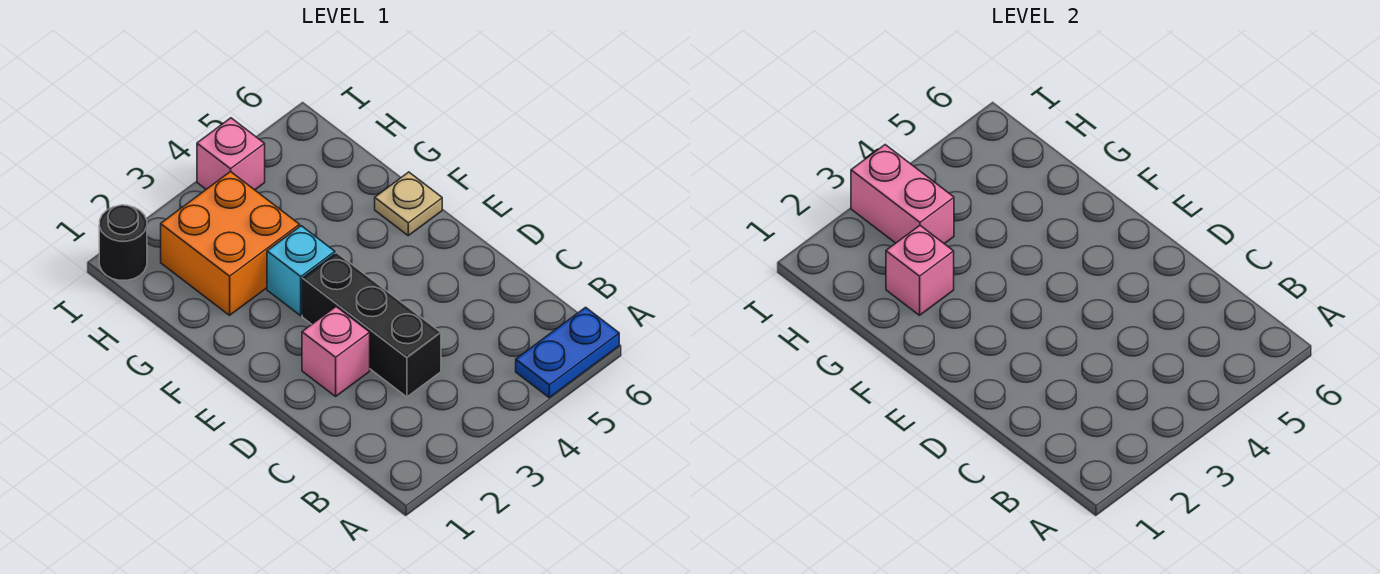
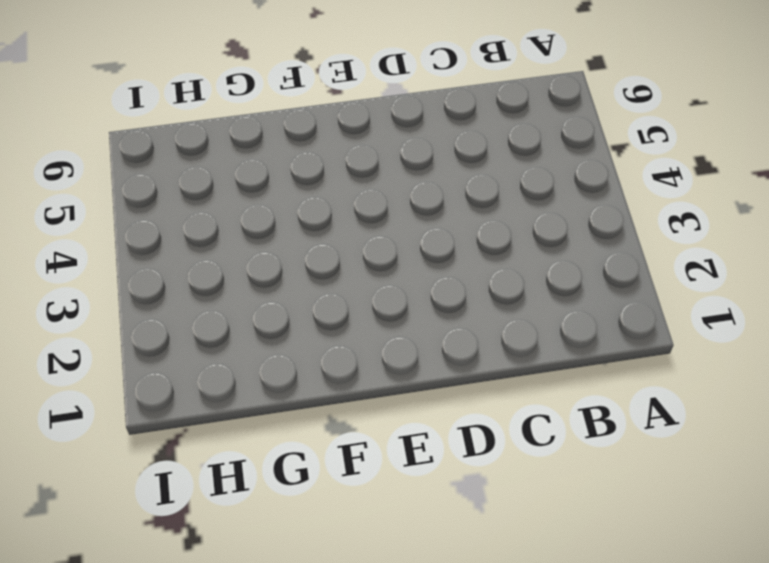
none -> blue 1x2 plate [516,307,619,397]
none -> black 1x3 brick [302,253,441,397]

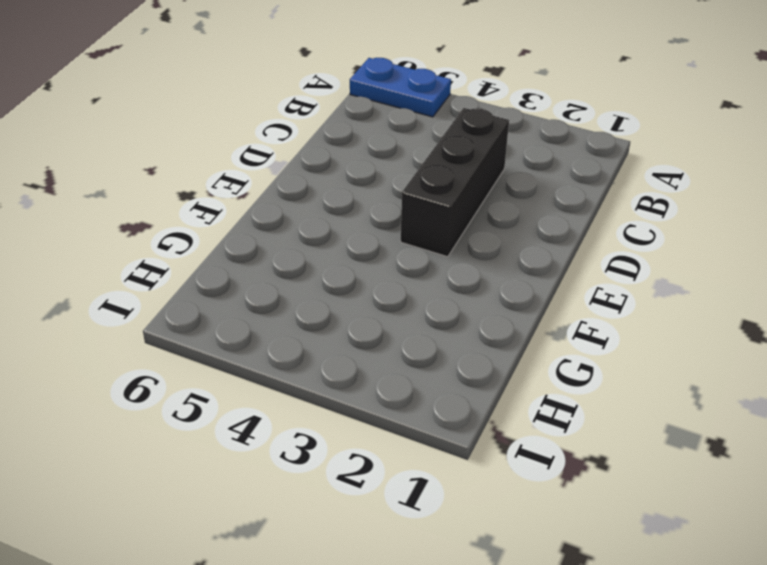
none -> pink 1x1 brick [302,307,370,396]
none -> cyan 1x1 brick [267,226,335,316]

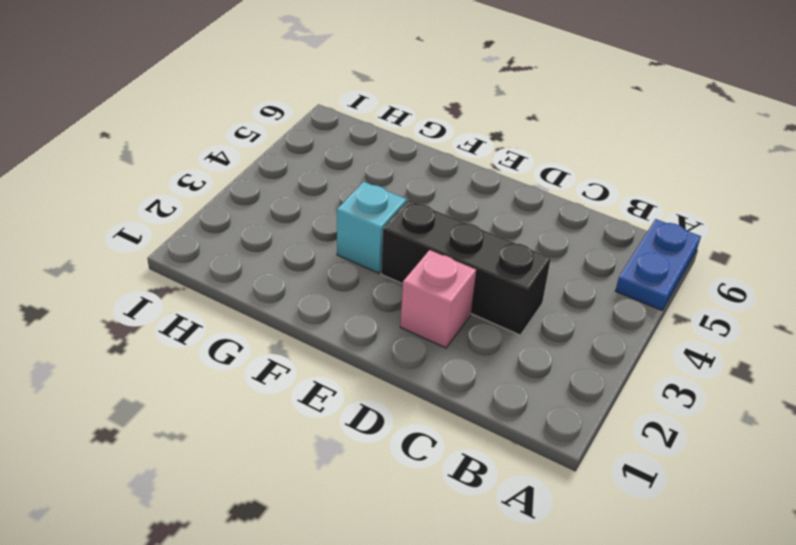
none -> tan 1x1 plate [375,172,442,236]
none -> orange 2x2 brick [161,171,300,315]

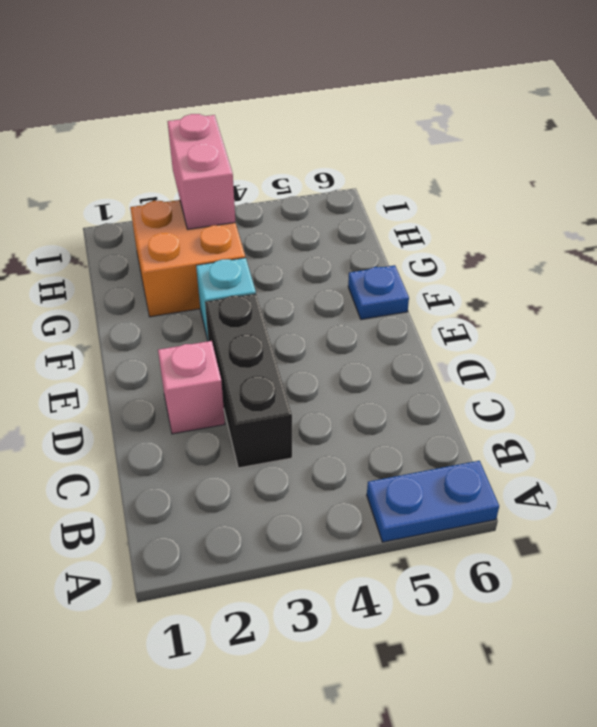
blue 1x1 plate [348,265,409,319] -> tan 1x1 plate [375,172,442,236]
none -> black 1x1 round brick [99,205,147,280]
none -> pink 1x1 brick [197,118,265,190]

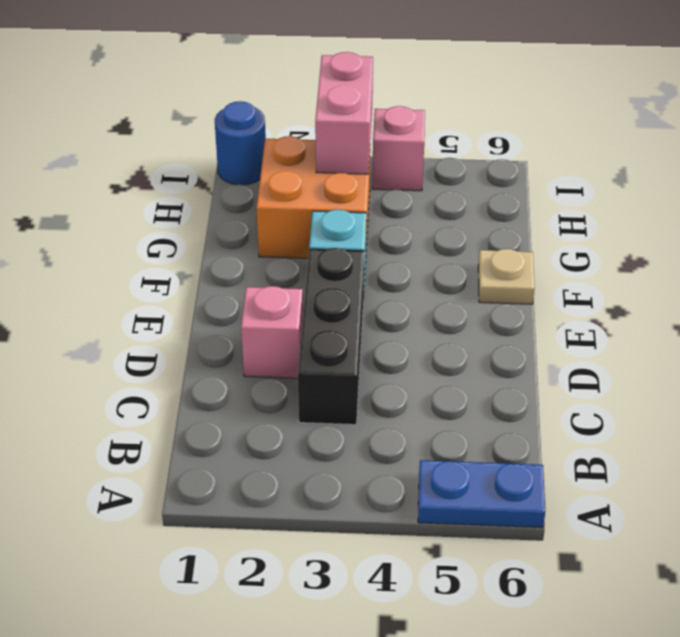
blue 1x1 round brick [215,101,266,185] -> black 1x1 round brick [99,205,147,280]
none -> pink 1x1 brick [886,226,954,315]

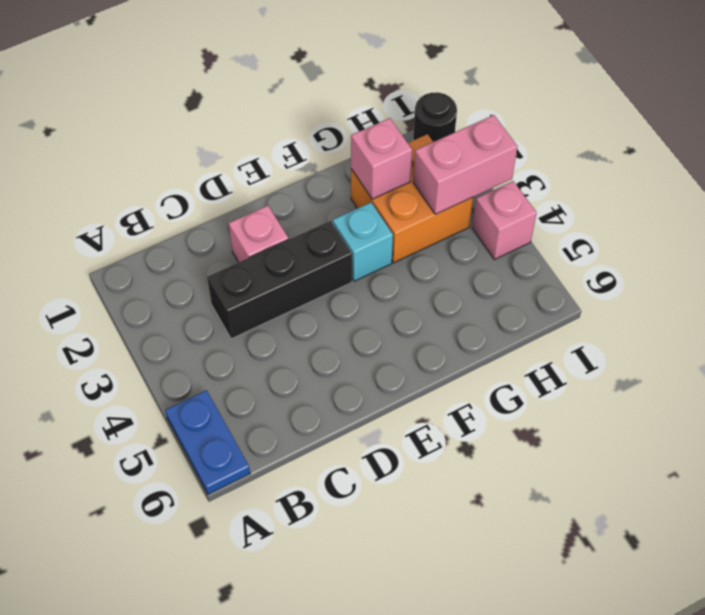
none -> tan 1x1 plate [375,172,442,236]

